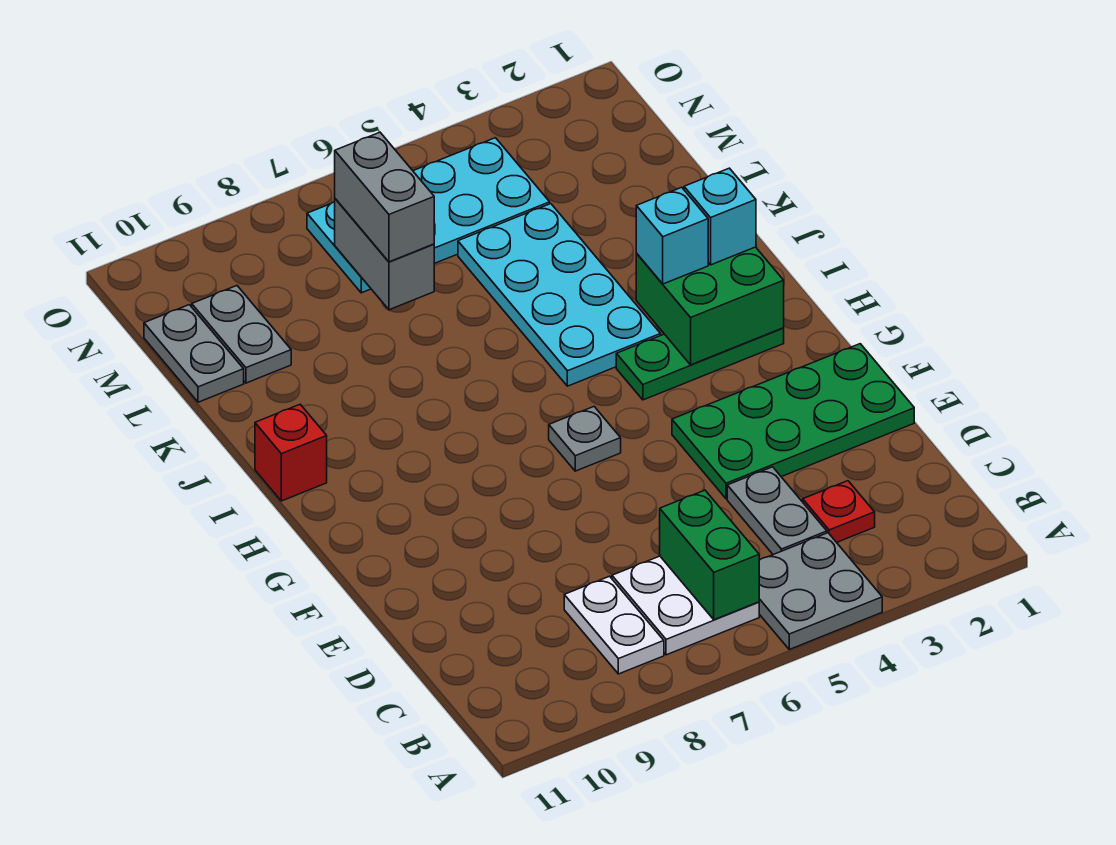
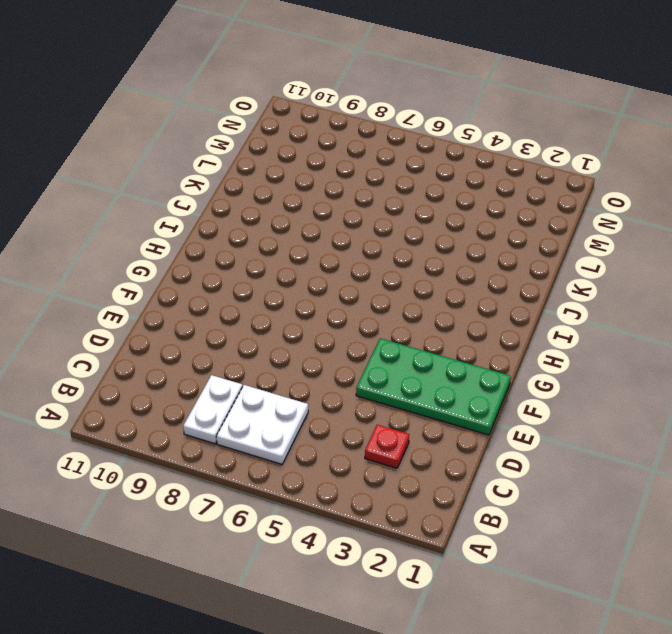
none -> grey 2x2 plate [759,533,882,649]
none -> grey 1x2 plate [727,467,827,555]
none -> grey 1x1 plate [549,407,621,471]

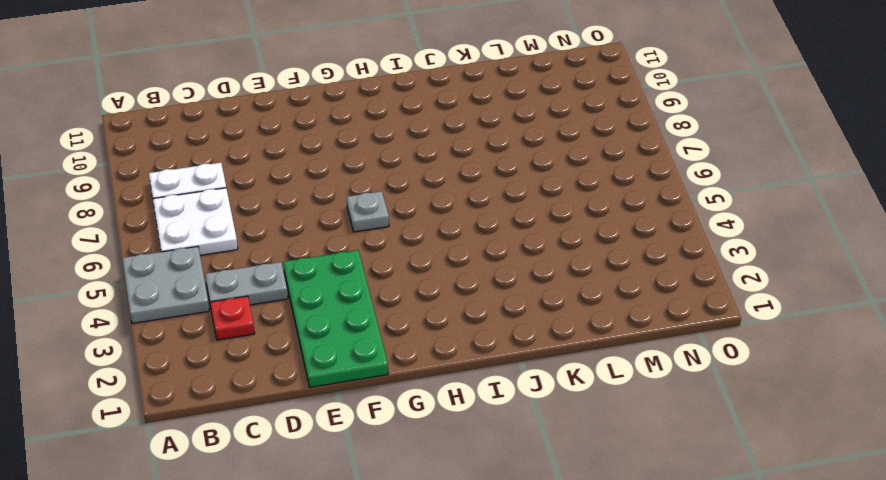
none -> green 1x3 plate [616,328,784,400]
none -> cyan 2x4 plate [458,204,661,386]
none -> red 1x1 brick [255,404,327,501]

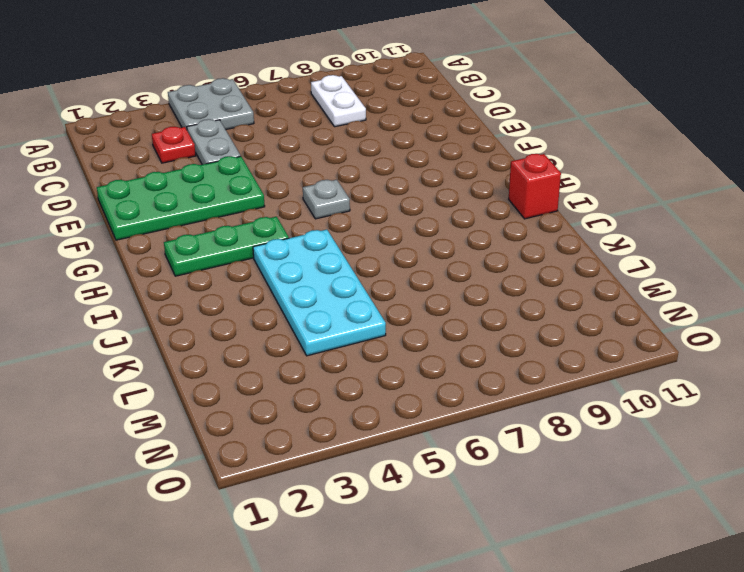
none -> white 2x2 plate [612,556,759,655]
none -> grey 1x2 plate [192,286,291,383]
none -> grey 1x2 plate [144,305,244,402]

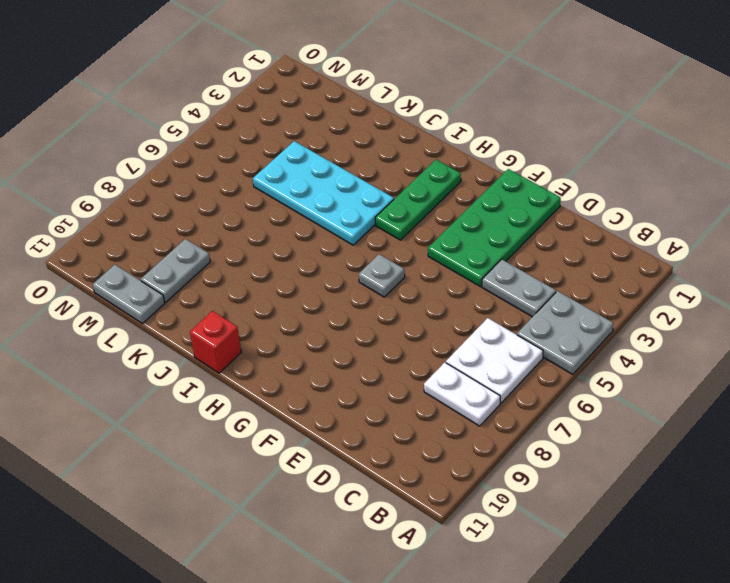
grey 1x2 plate [141,239,210,302] -> grey 1x2 plate turned to [192,286,291,383]
none -> red 1x1 plate [803,481,875,542]
none -> cyan 2x4 plate [307,138,550,293]
none -> green 1x2 brick [660,490,759,620]

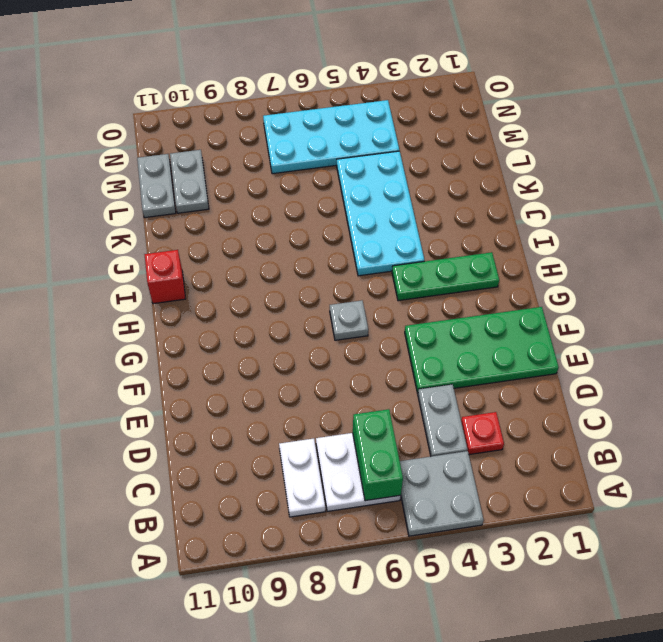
none -> green 2x2 brick [636,247,784,365]
none -> grey 1x2 brick [335,199,434,310]
none -> cyan 1x1 brick [684,168,756,265]

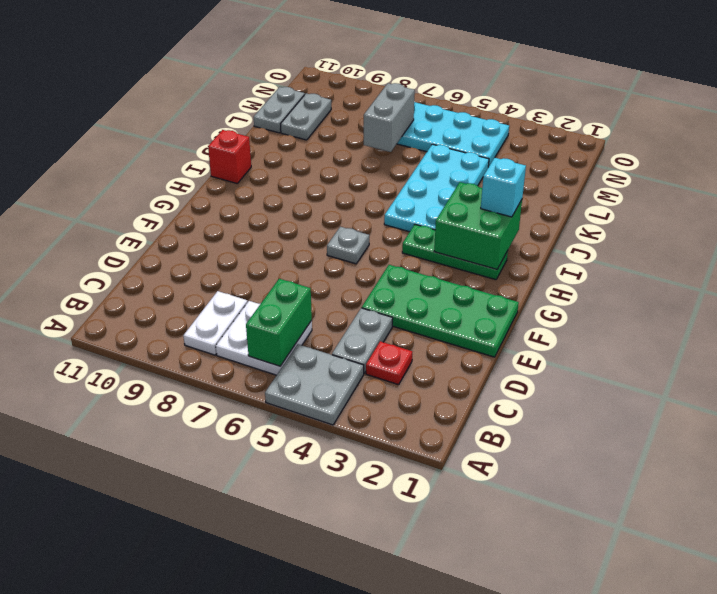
none -> cyan 1x1 brick [636,187,708,284]
none -> grey 1x2 brick [335,132,434,262]

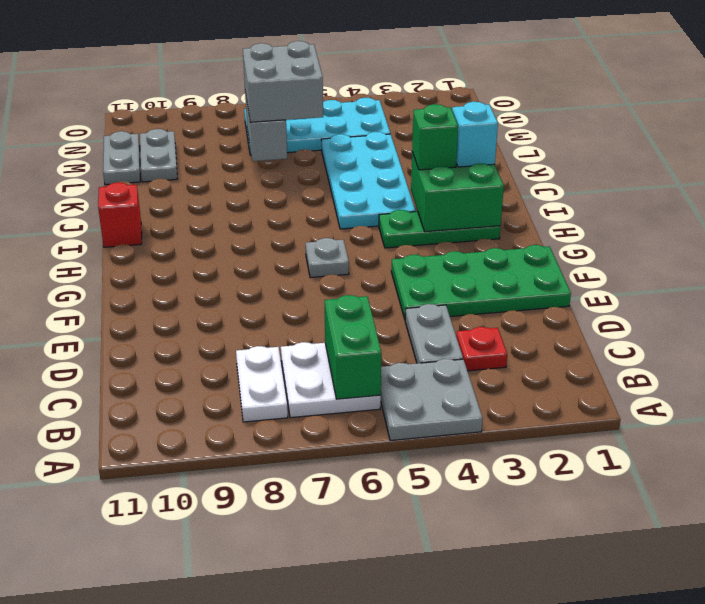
green 1x1 brick [412,104,458,170] -> cyan 1x1 brick [636,187,708,284]
grey 2x2 brick [243,41,323,122] -> grey 1x2 brick [335,132,434,262]

